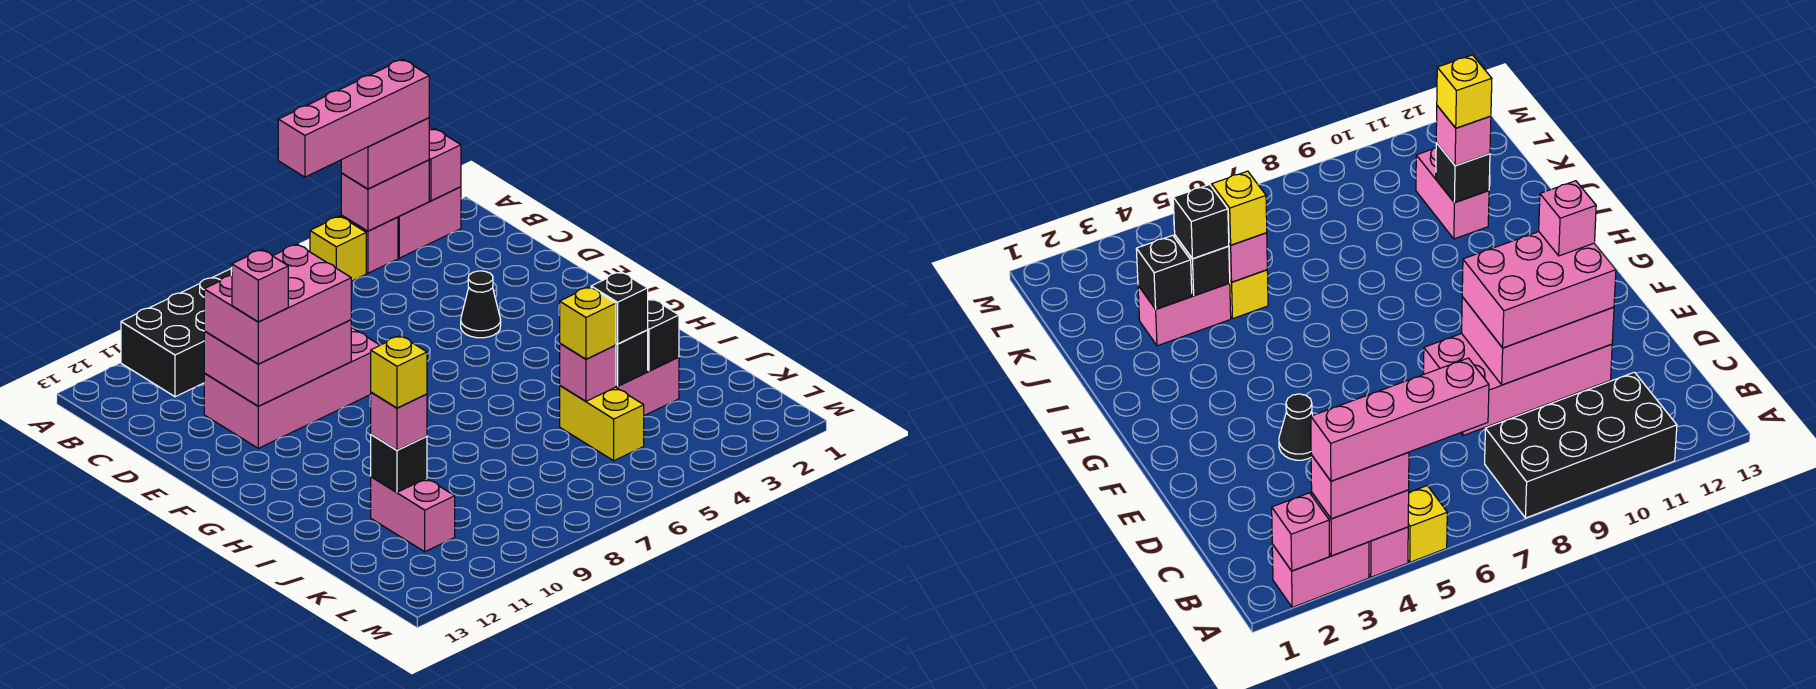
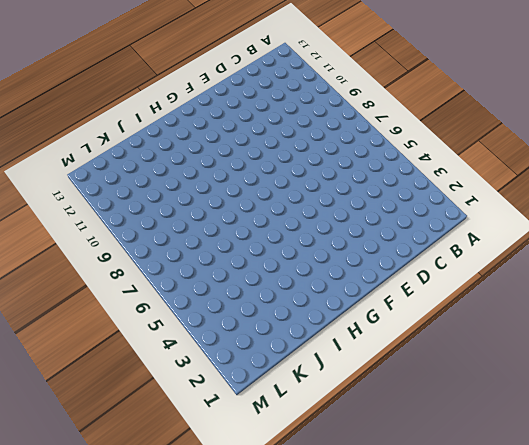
none -> pink 1x2 brick [398,187,461,258]
none -> pink 1x1 brick [341,216,398,273]
none -> yellow 1x1 brick [310,216,366,281]

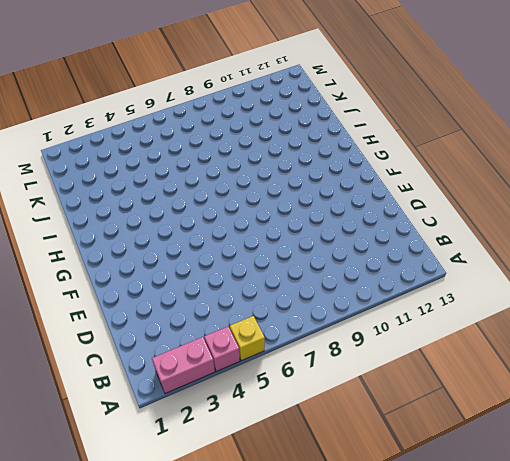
none -> black 2x4 brick [121,268,232,397]
none -> pink 2x4 brick [204,327,380,448]
none -> black 1x1 cone [461,271,501,338]

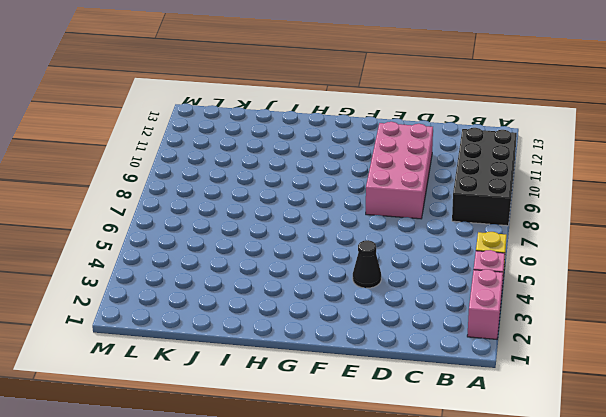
none -> pink 1x2 brick [616,357,679,416]
none -> yellow 1x2 brick [560,386,644,461]
none -> pink 1x2 brick [371,477,455,552]

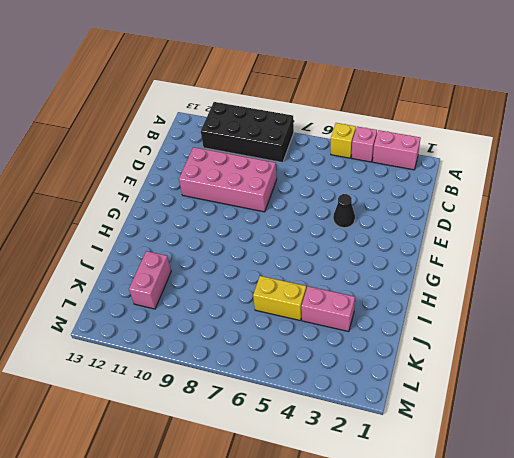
yellow 1x2 brick [253,276,306,321] -> yellow 1x2 brick turned to [560,386,644,461]
none -> pink 1x1 brick [429,128,461,201]
none -> pink 1x2 brick [341,160,429,231]
none -> pink 2x3 brick [204,320,351,406]

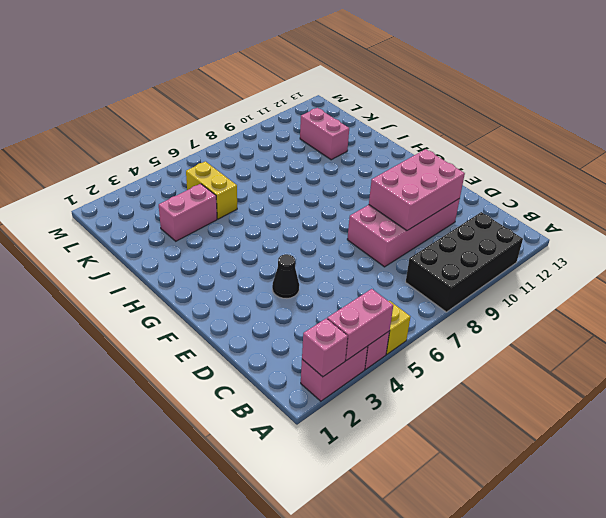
none -> black 1x1 brick [648,299,679,371]
none -> black 1x1 brick [616,330,648,386]
none -> pink 1x1 brick [560,343,616,401]

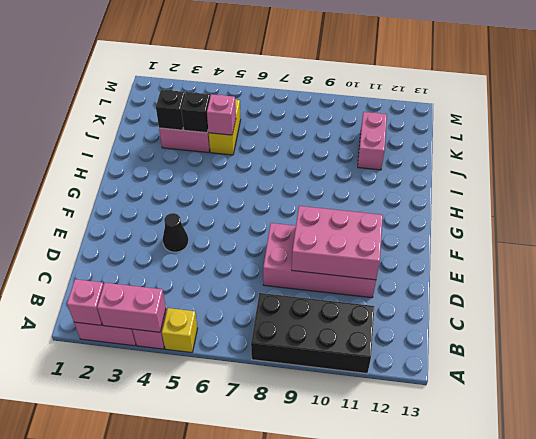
none -> black 1x1 brick [371,434,427,492]
none -> pink 1x2 brick [341,118,429,189]
none -> pink 2x3 brick [204,244,351,364]

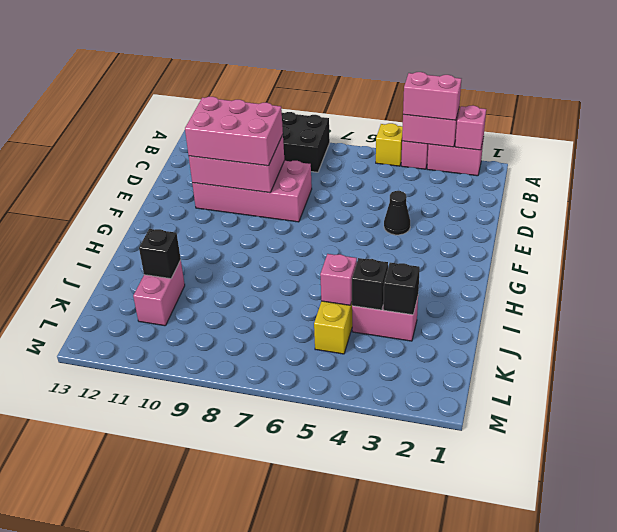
none -> black 1x1 brick [591,272,648,344]
none -> yellow 1x1 brick [560,287,616,359]
none -> pink 1x1 brick [371,392,427,450]

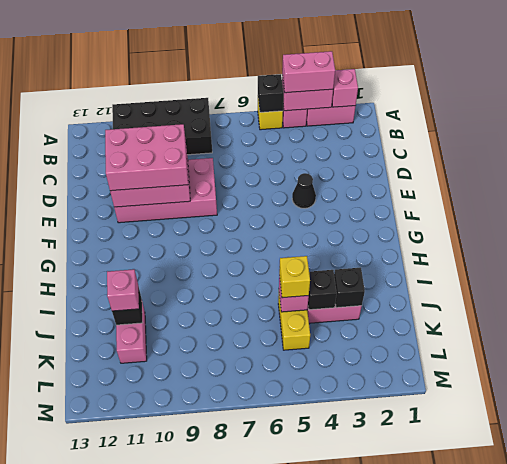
black 1x1 brick [258,74,283,112] -> black 1x1 brick moved to [591,272,648,344]
none -> pink 1x4 brick [278,59,429,177]
none -> pink 1x1 brick [232,250,288,322]
none -> yellow 1x1 brick [371,336,427,408]

